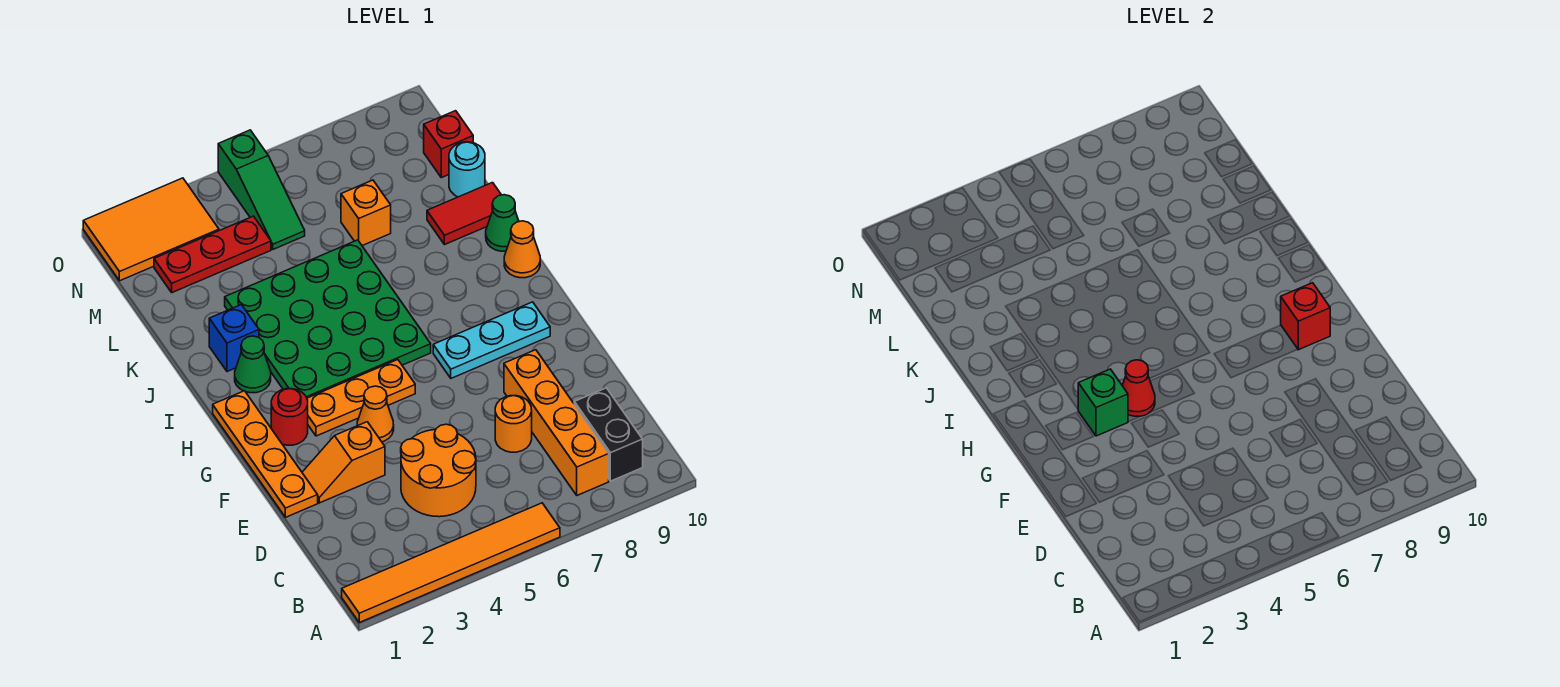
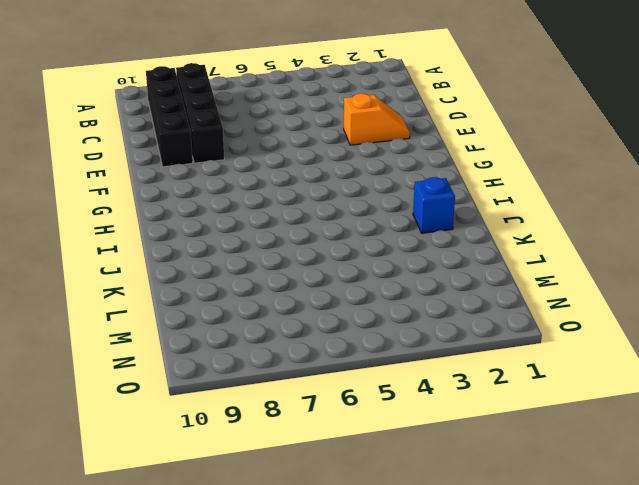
black 1x4 brick [176,63,224,163] -> orange 1x4 brick [504,350,609,495]
black 1x4 brick [146,66,193,167] -> black 1x2 brick [574,388,643,481]
none -> orange 1x6 tile [342,503,560,622]
none -> orange 2x2 round brick [401,424,476,517]
none -> orange 1x1 round brick [495,396,532,452]

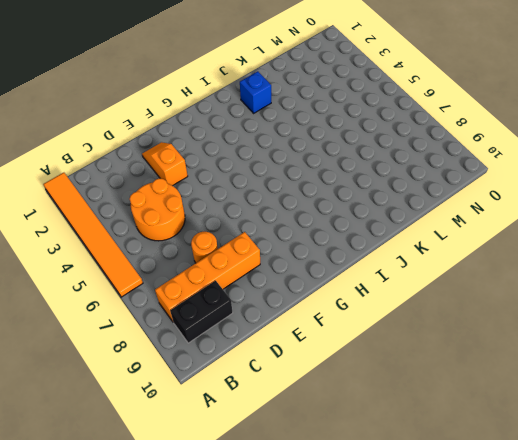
none -> orange 1x4 plate [213,391,318,517]
none -> orange 1x1 cone [357,386,394,442]
none -> red 1x1 round brick [271,389,308,445]

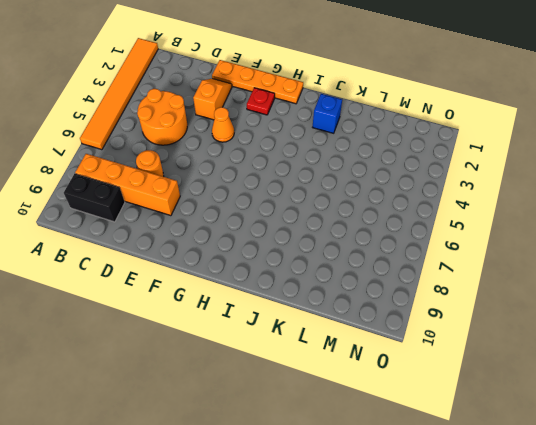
red 1x1 plate [247,88,275,115] -> red 1x1 round brick [271,389,308,445]
none -> orange 1x3 plate [307,360,415,436]
none -> cyan 1x3 plate [433,302,550,378]
none -> green 4x4 plate [225,240,431,398]

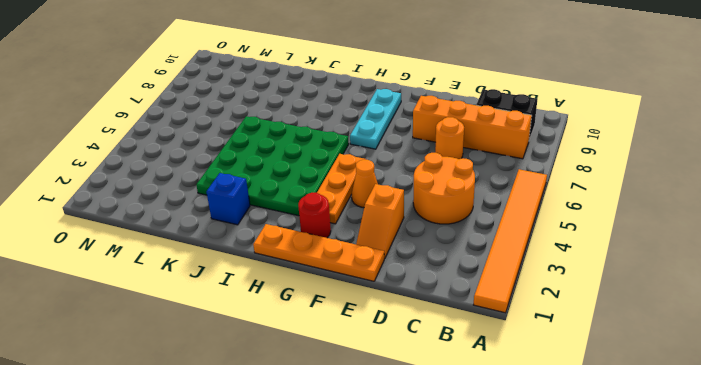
none -> green 1x1 cone [235,336,271,393]
none -> orange 1x1 cone [504,221,540,278]
none -> green 1x1 cone [486,195,519,251]

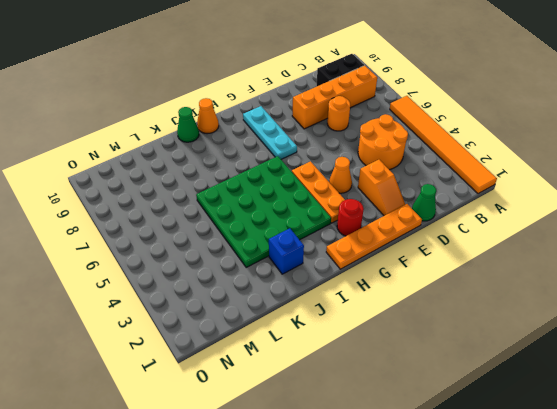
green 1x1 cone [412,184,436,221] -> green 1x1 cone moved to [235,336,271,393]
none -> red 1x2 tile [427,183,501,245]
none -> orange 1x1 brick [341,180,391,246]
none -> cyan 1x1 round brick [449,142,485,197]

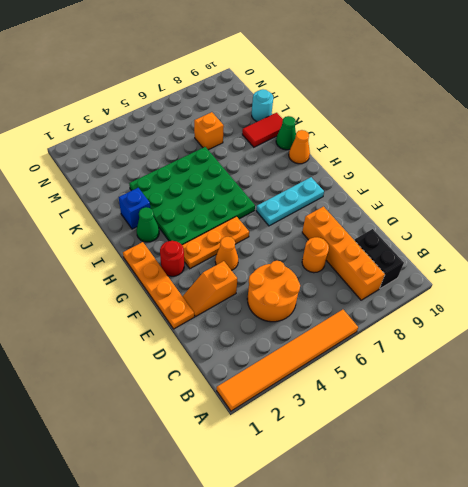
none -> red 1x3 plate [154,216,271,293]
none -> green 1x3 slope [218,130,305,249]
none -> red 1x1 brick [424,111,473,178]

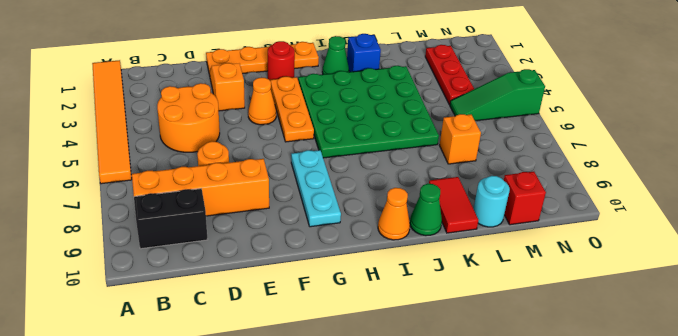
none -> orange 2x3 tile [83,178,219,281]
none -> green 1x1 brick [1078,369,1128,436]
none -> red 1x1 cone [1122,360,1155,416]

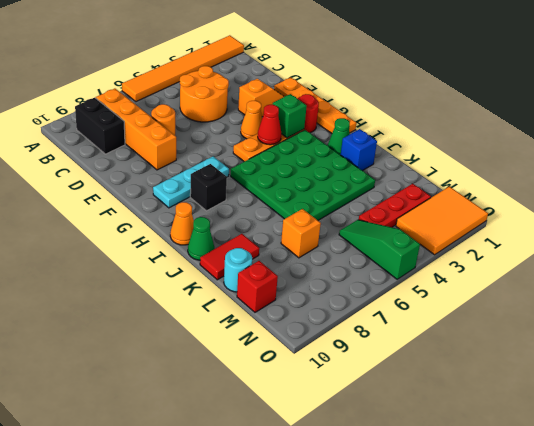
black 1x1 brick [190,164,227,211] -> none
none -> red 1x1 brick [1281,283,1330,350]

